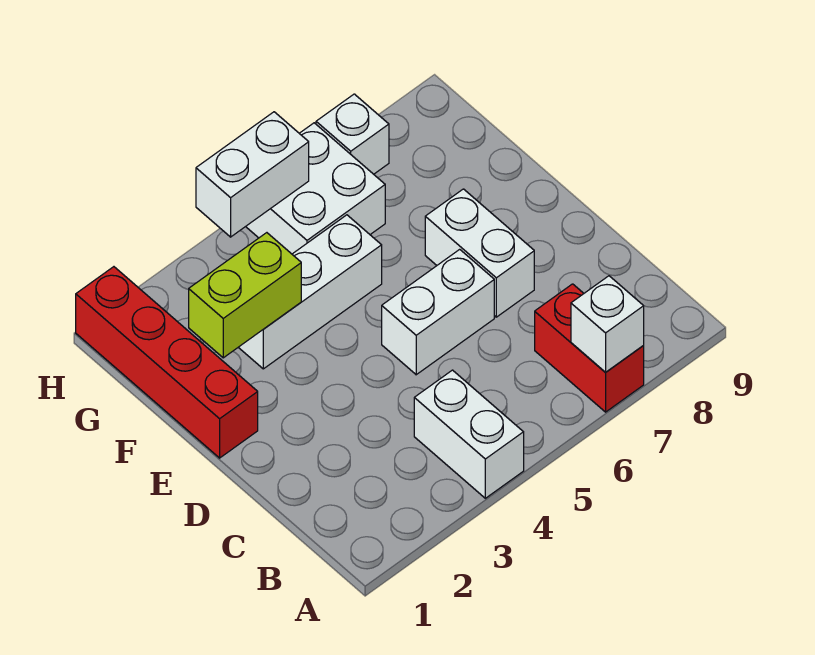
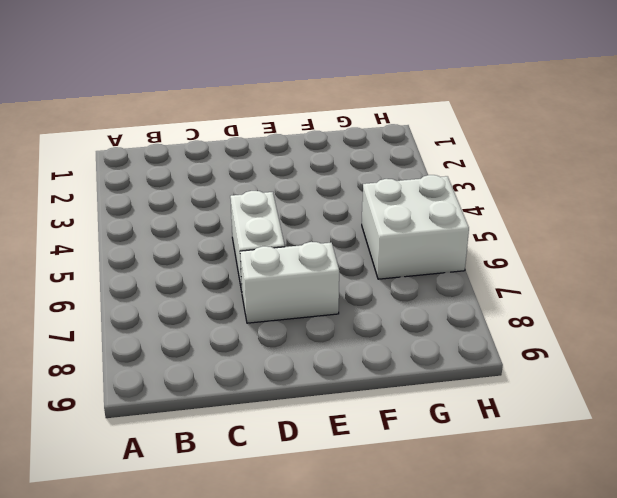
none -> white 1x2 brick [414,370,524,498]
none -> red 1x2 brick [535,284,644,412]

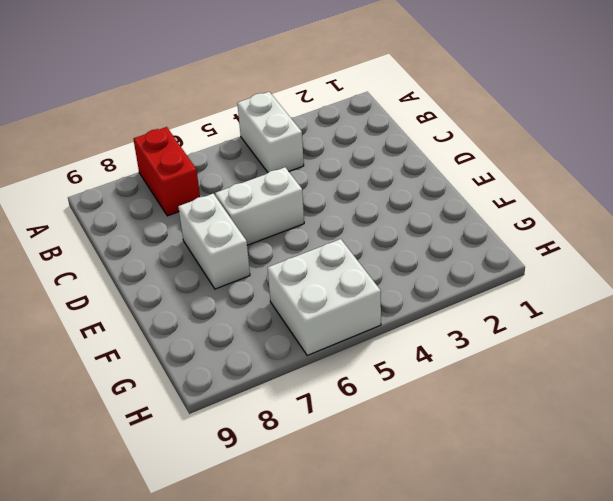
none -> red 1x4 brick [76,267,258,458]
none -> white 1x3 brick [238,215,382,369]

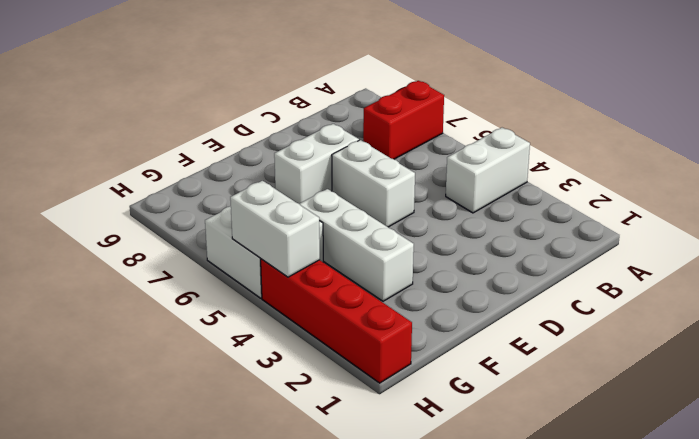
red 1x4 brick [261,259,412,383] -> red 1x4 brick turned to [76,267,258,458]
none -> white 1x1 brick [316,94,389,174]
none -> white 1x1 brick [571,276,644,372]

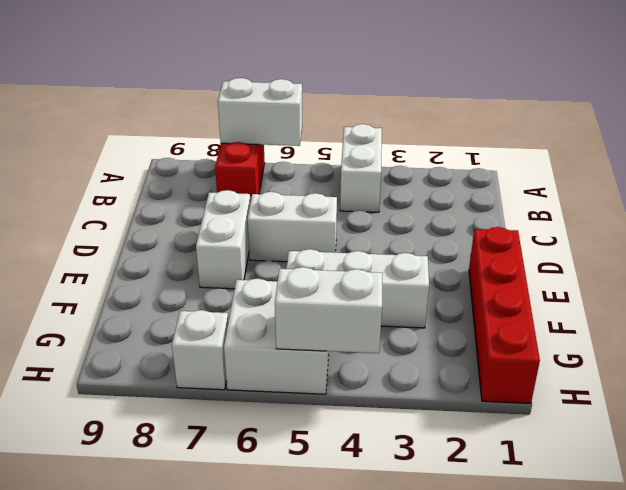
white 1x2 brick [218,78,302,146] -> white 1x1 brick [571,276,644,372]
none -> lime 1x2 brick [189,233,301,358]

